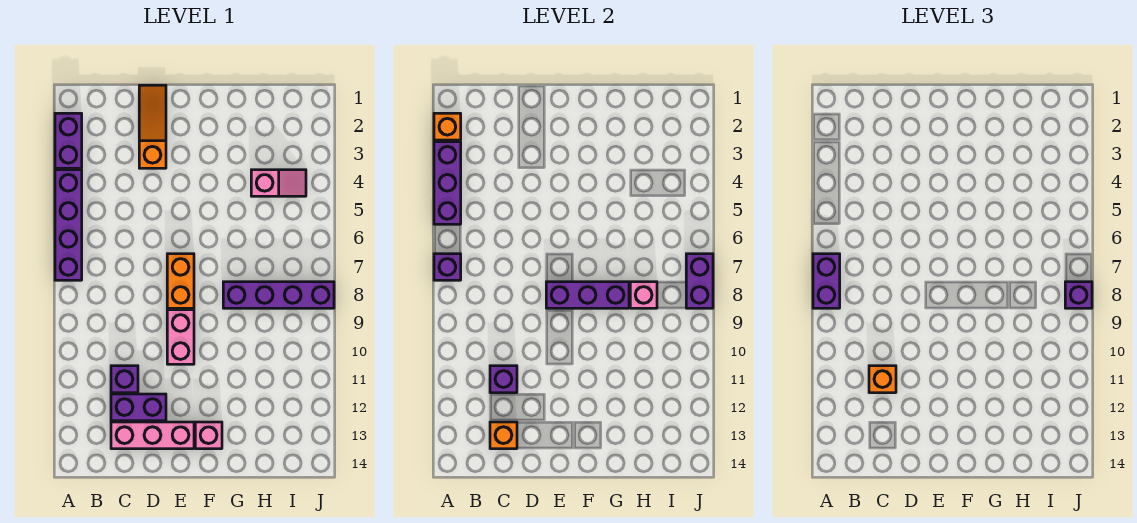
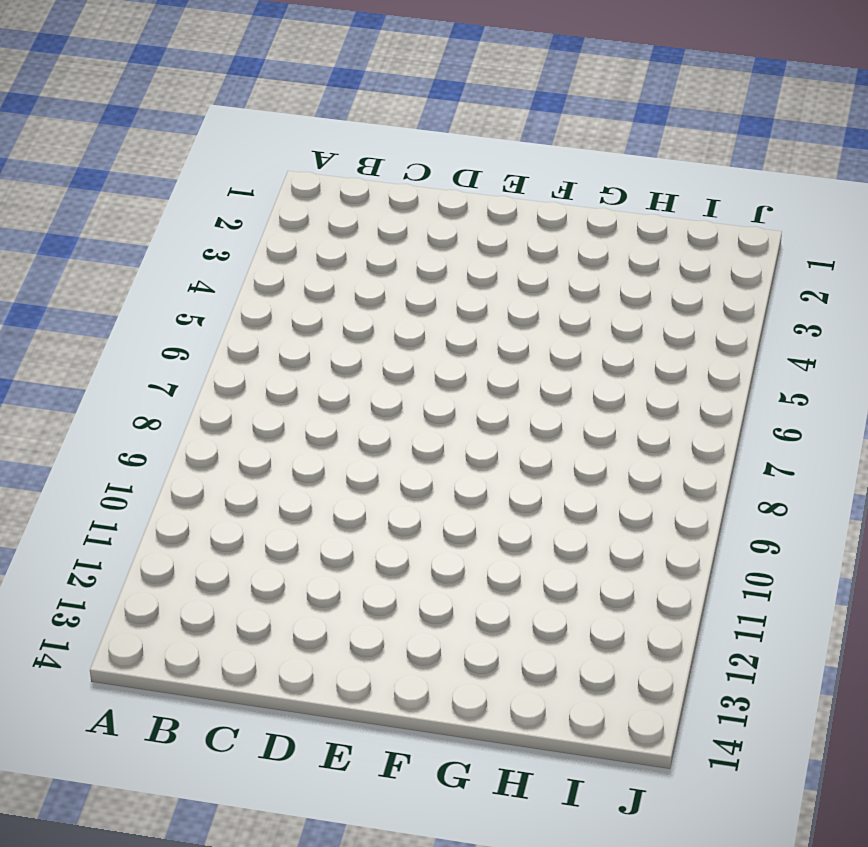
none -> purple 1x2 brick [55,113,82,168]
none -> purple 1x4 brick [55,170,82,280]
none -> purple 1x1 brick [111,366,138,393]

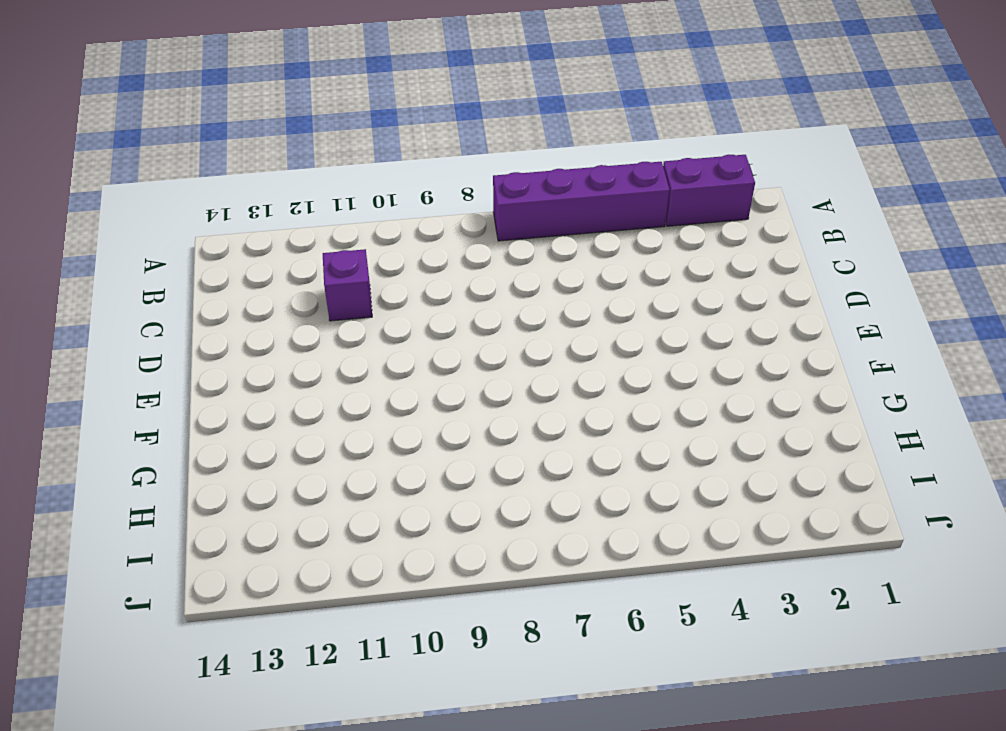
none -> purple 1x2 brick [111,394,166,421]
none -> pink 1x3 brick [111,422,194,449]
none -> orange 1x3 slope [139,85,166,168]

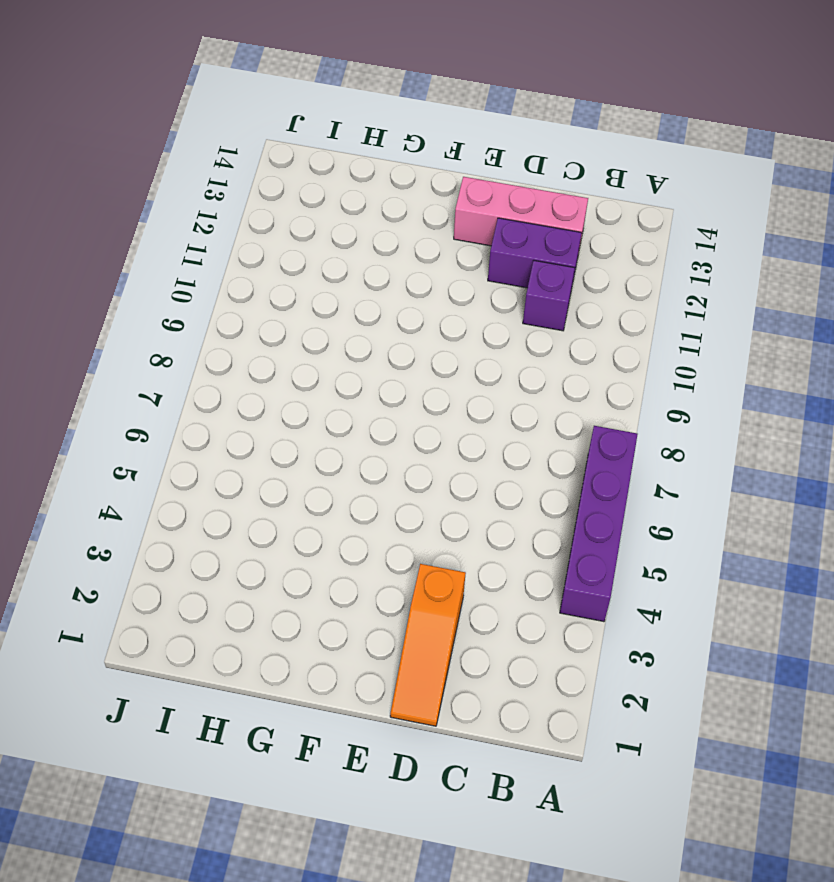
none -> purple 1x2 brick [55,113,82,168]
none -> orange 1x2 brick [167,254,194,308]
none -> pink 1x2 brick [167,310,194,364]

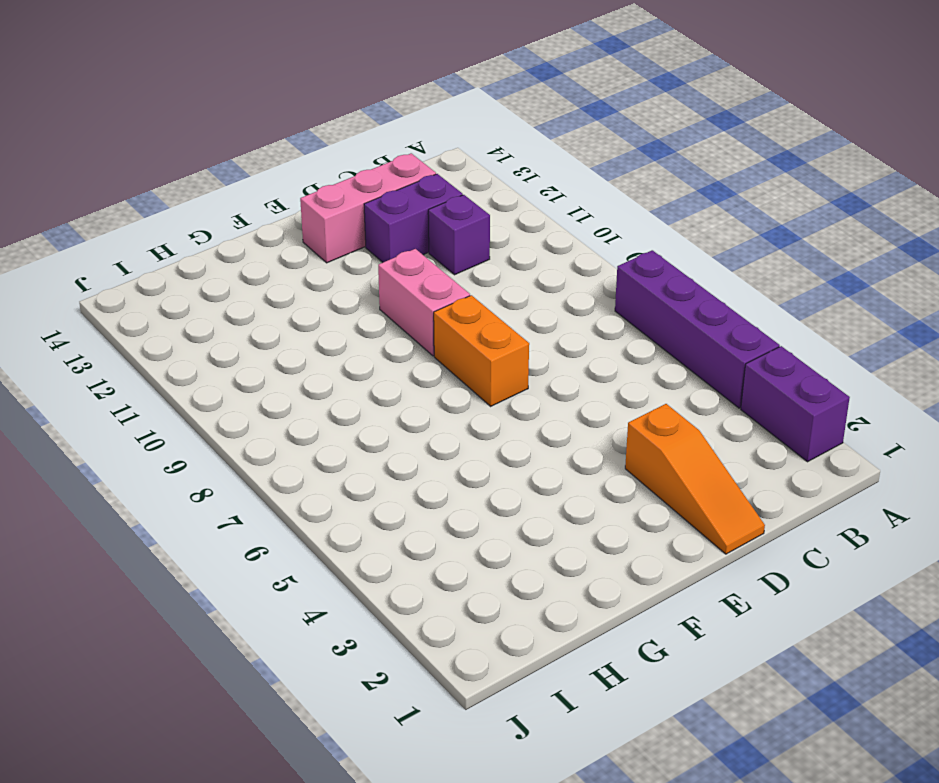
none -> pink 1x1 brick [195,422,222,449]
none -> purple 1x4 brick [223,282,334,308]
none -> pink 1x2 slope [251,170,306,196]

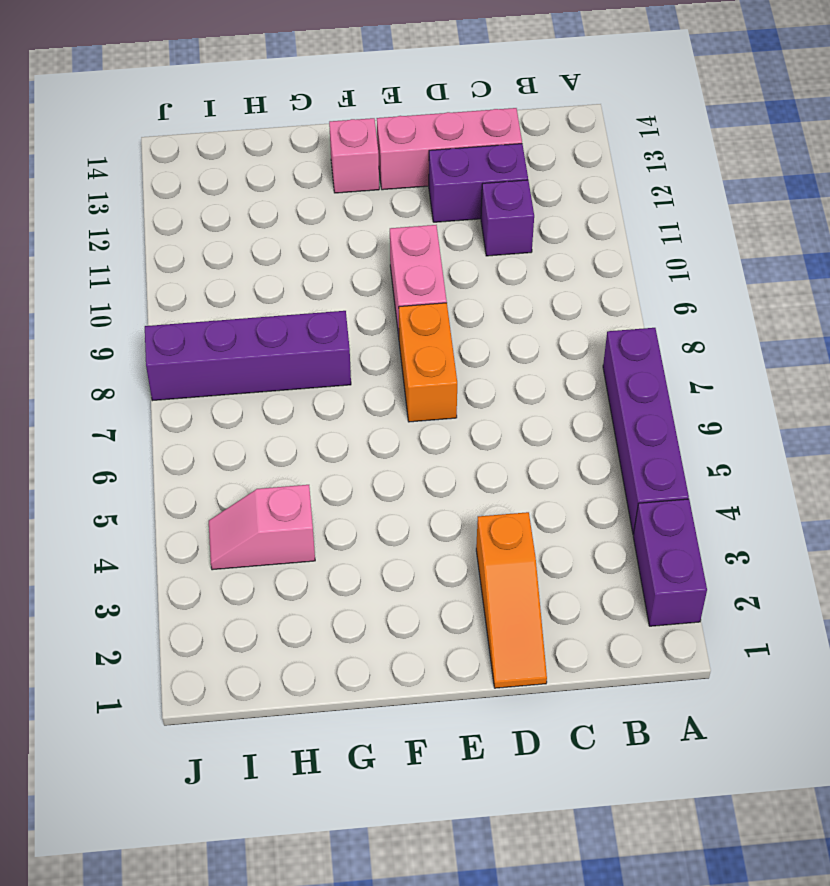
none -> orange 1x1 brick [434,113,461,140]
none -> purple 1x3 brick [434,142,461,224]
none -> purple 1x1 brick [434,254,461,280]

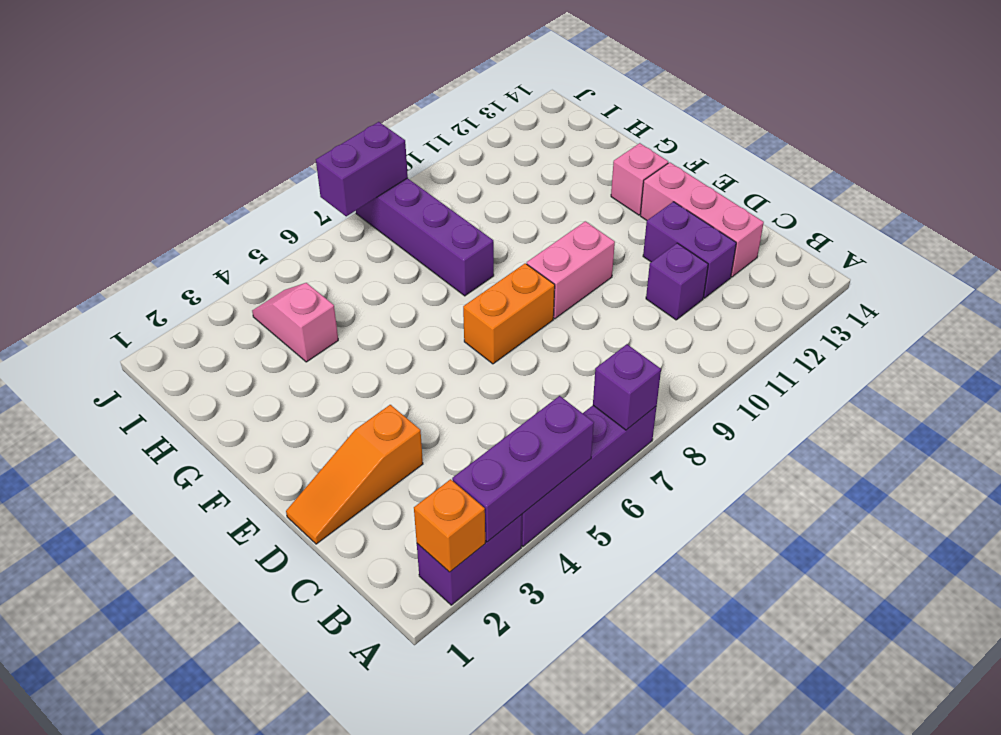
none -> purple 1x1 brick [490,366,517,393]
none -> orange 1x1 brick [490,422,517,449]
none -> purple 1x3 brick [546,282,629,308]

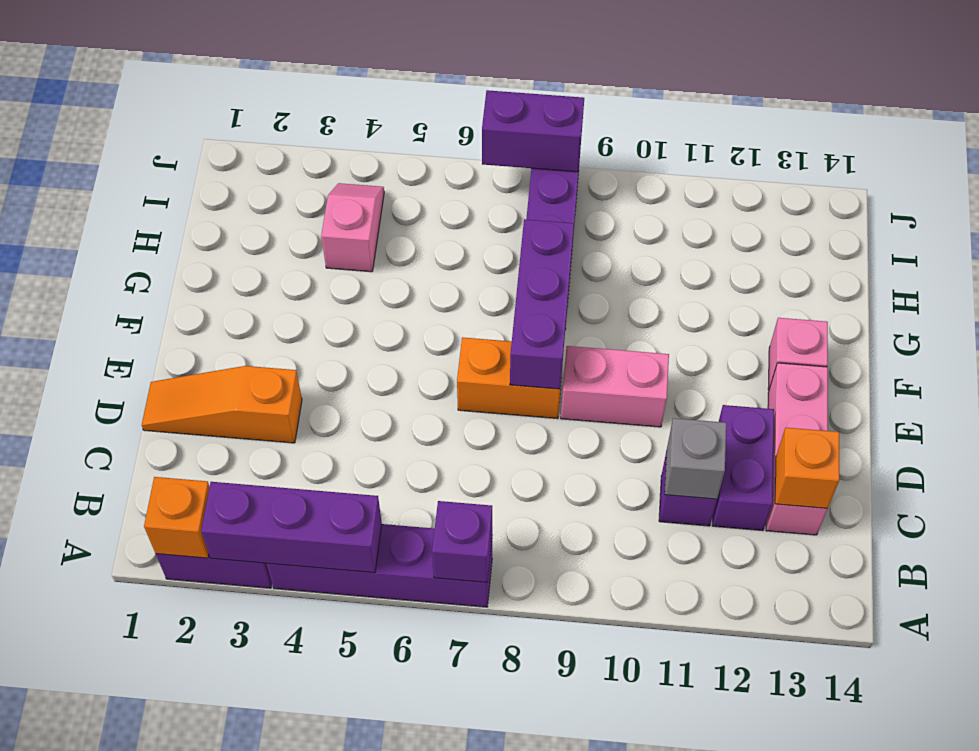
grey 1x1 brick [665,418,726,499] -> purple 1x1 brick [490,366,517,393]
none -> pink 1x1 brick [630,282,657,308]
none -> purple 1x2 brick [813,254,840,308]
none -> orange 1x1 brick [869,366,896,393]

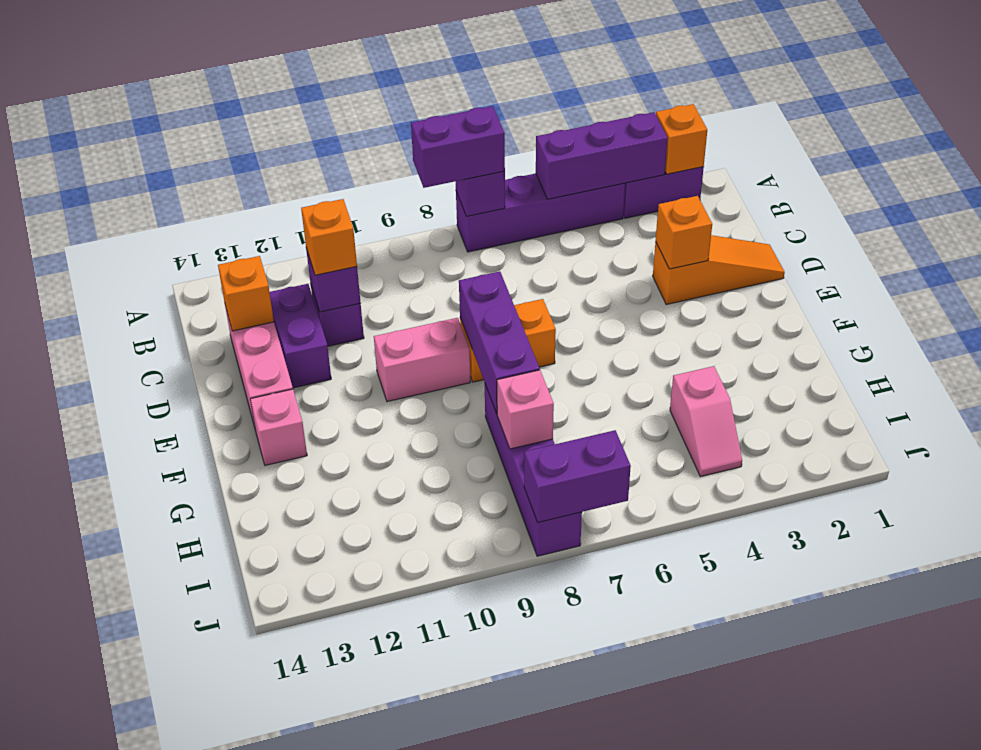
orange 1x1 brick [656,196,712,269] -> none
none -> purple 1x1 brick [1065,282,1092,308]

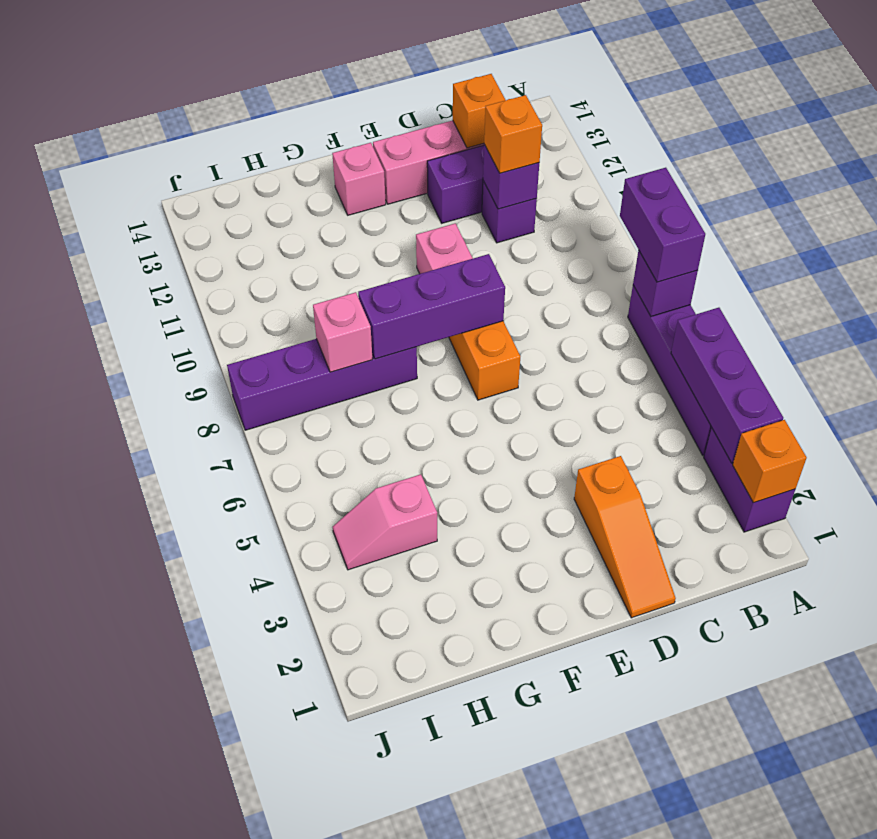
none -> purple 1x2 brick [686,254,713,308]
none -> purple 1x1 brick [1065,282,1092,308]

